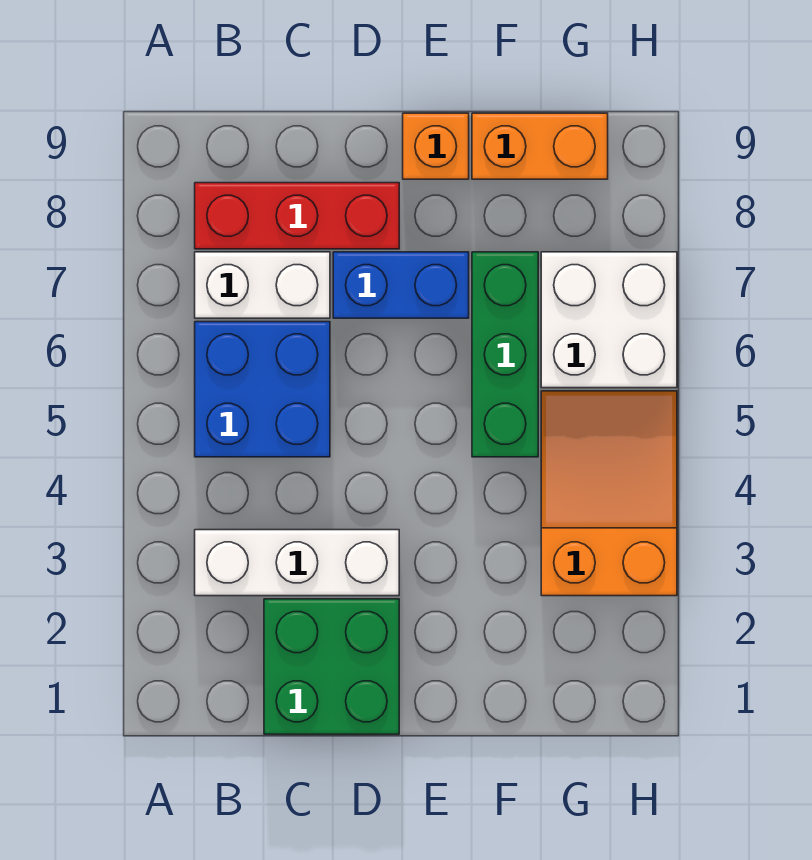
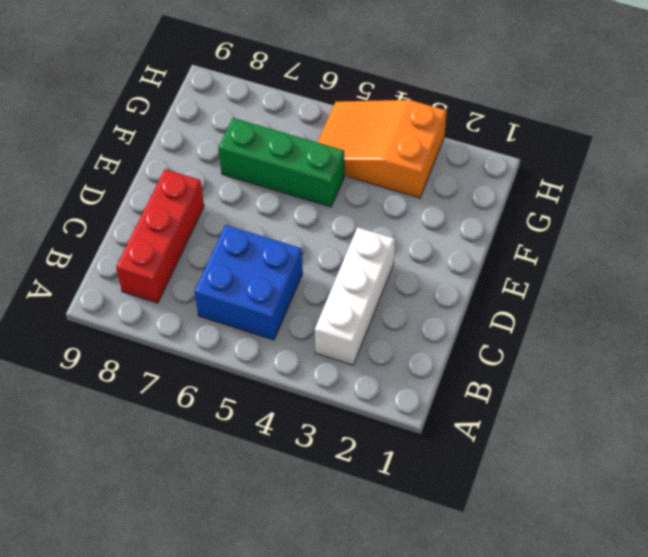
none -> white 1x2 brick [195,252,330,318]
none -> green 2x2 brick [264,599,399,734]

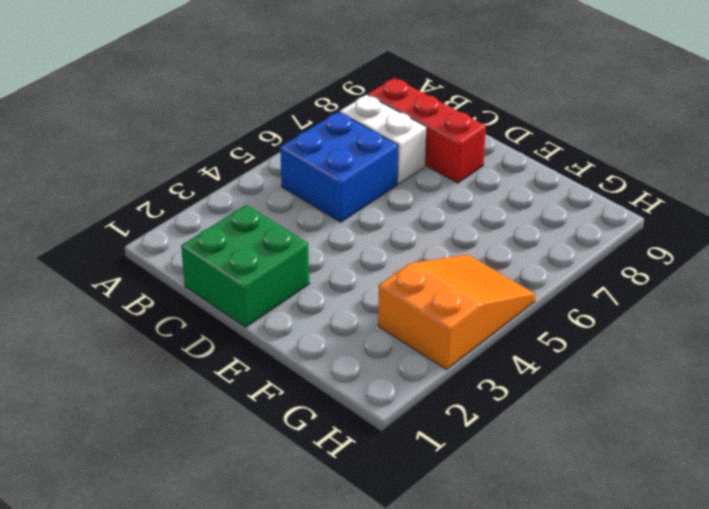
none -> white 1x3 brick [195,530,399,596]
none -> blue 1x2 brick [333,252,469,318]

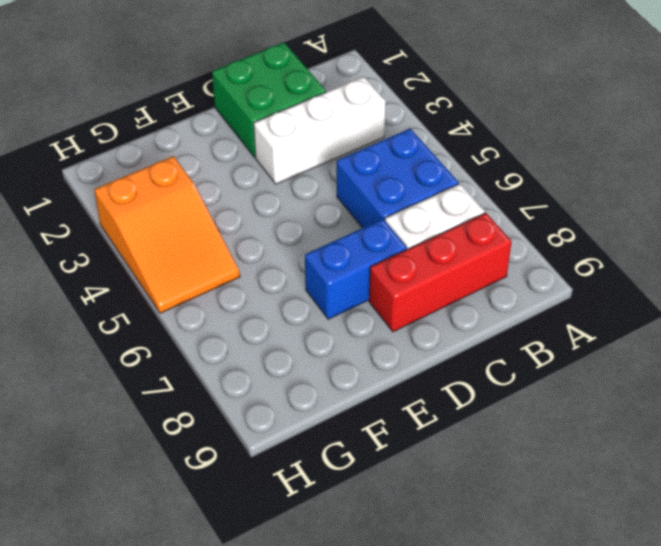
none -> orange 1x1 brick [403,113,469,179]
none -> green 1x3 brick [472,252,538,457]

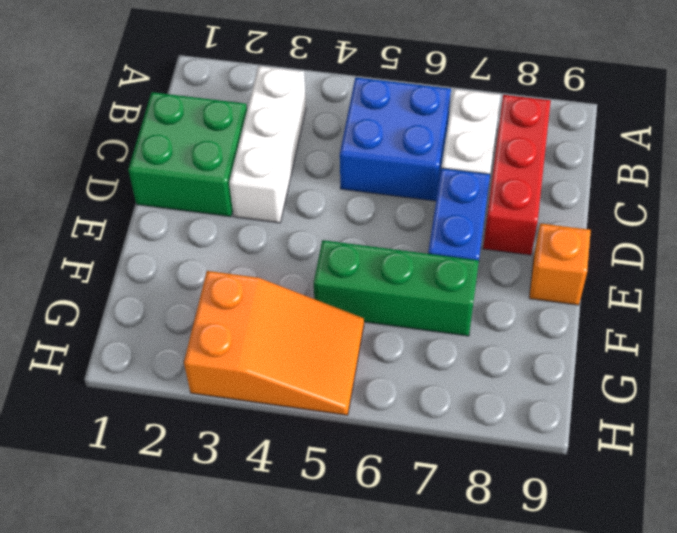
none -> orange 1x2 brick [472,113,608,179]
none -> white 2x2 brick [541,252,677,388]

